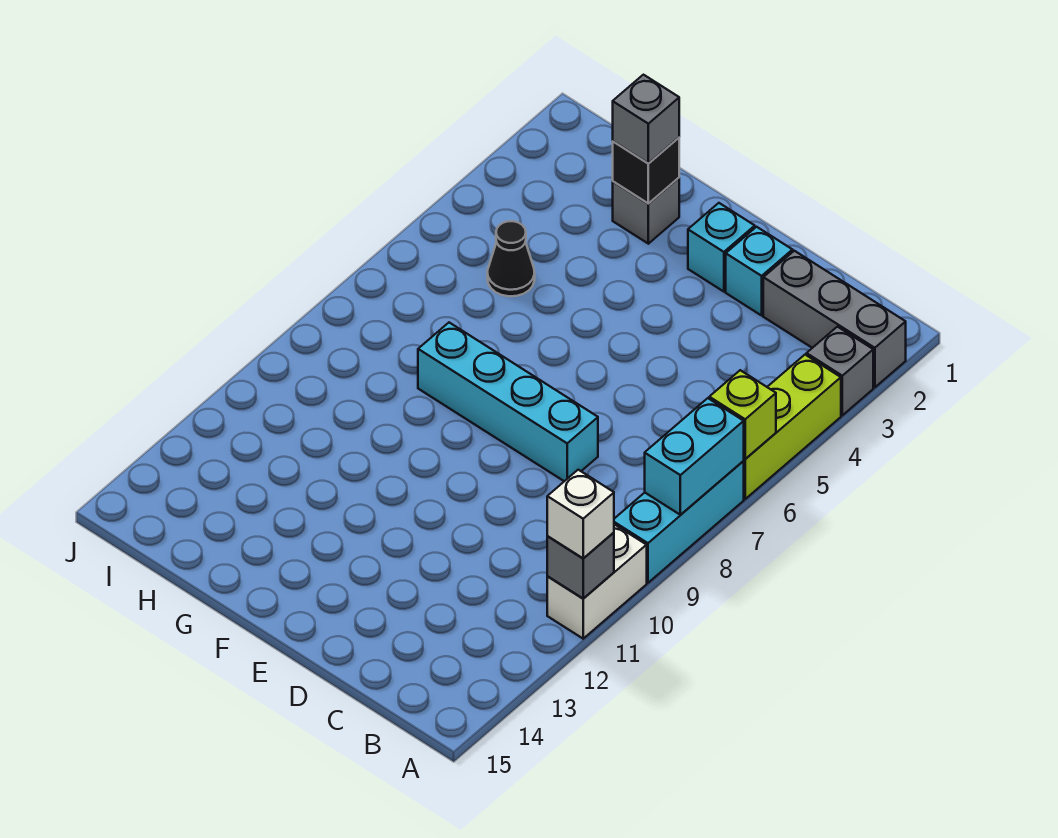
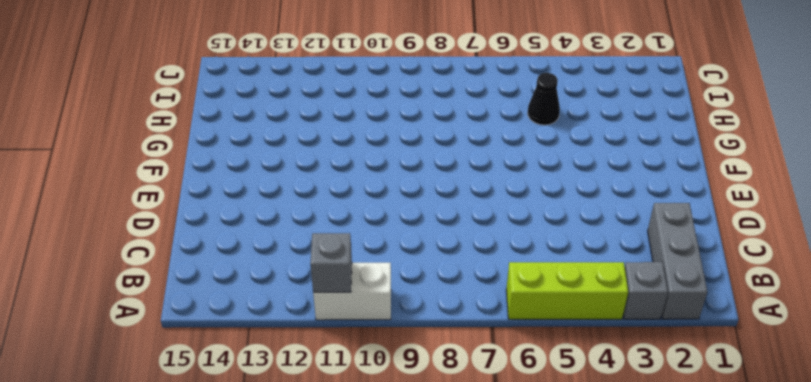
none -> cyan 1x3 brick [614,461,744,583]
none -> cyan 1x1 brick [726,227,793,315]
none -> cyan 1x4 brick [418,323,598,481]

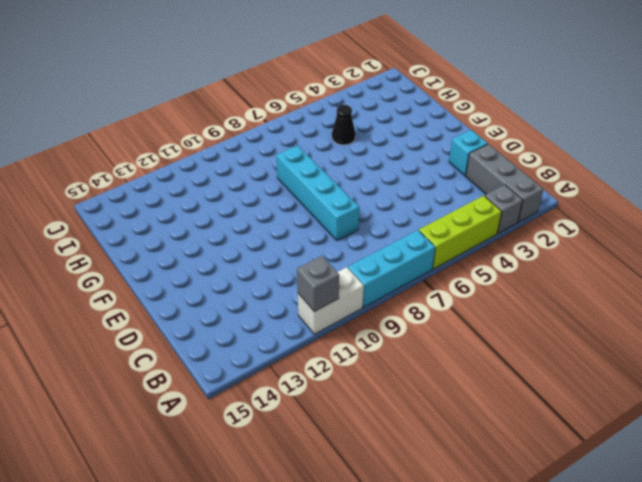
none -> cyan 1x1 brick [688,203,755,292]
none -> grey 1x1 brick [613,178,679,244]
none -> lime 1x1 brick [709,370,776,459]

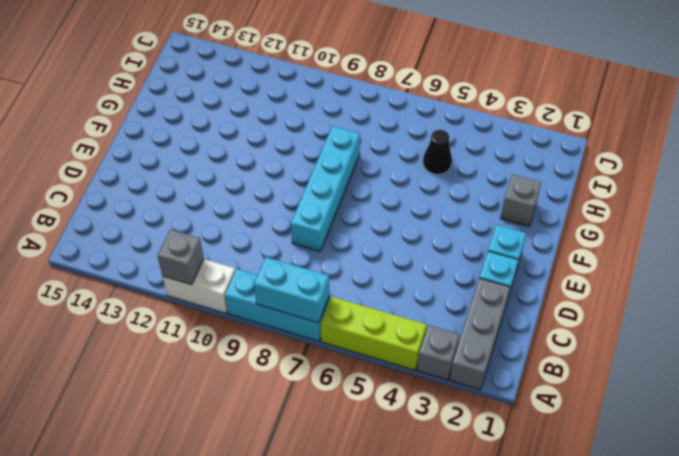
none -> lime 1x1 brick [709,370,776,459]
none -> black 1x1 brick [613,138,679,204]
none -> white 1x1 brick [547,470,614,558]

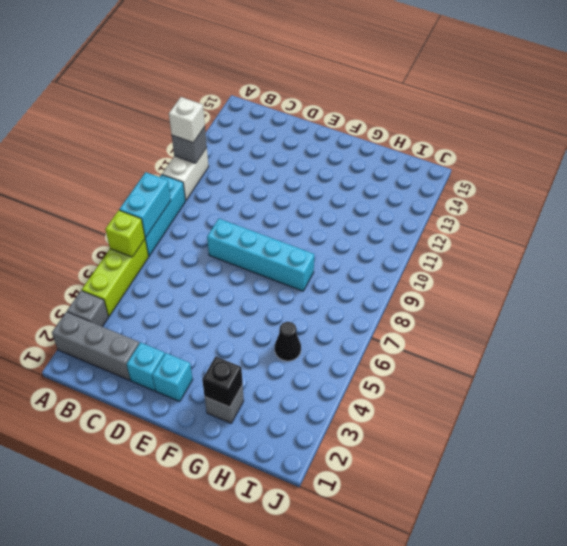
none -> grey 1x1 brick [613,75,679,164]

